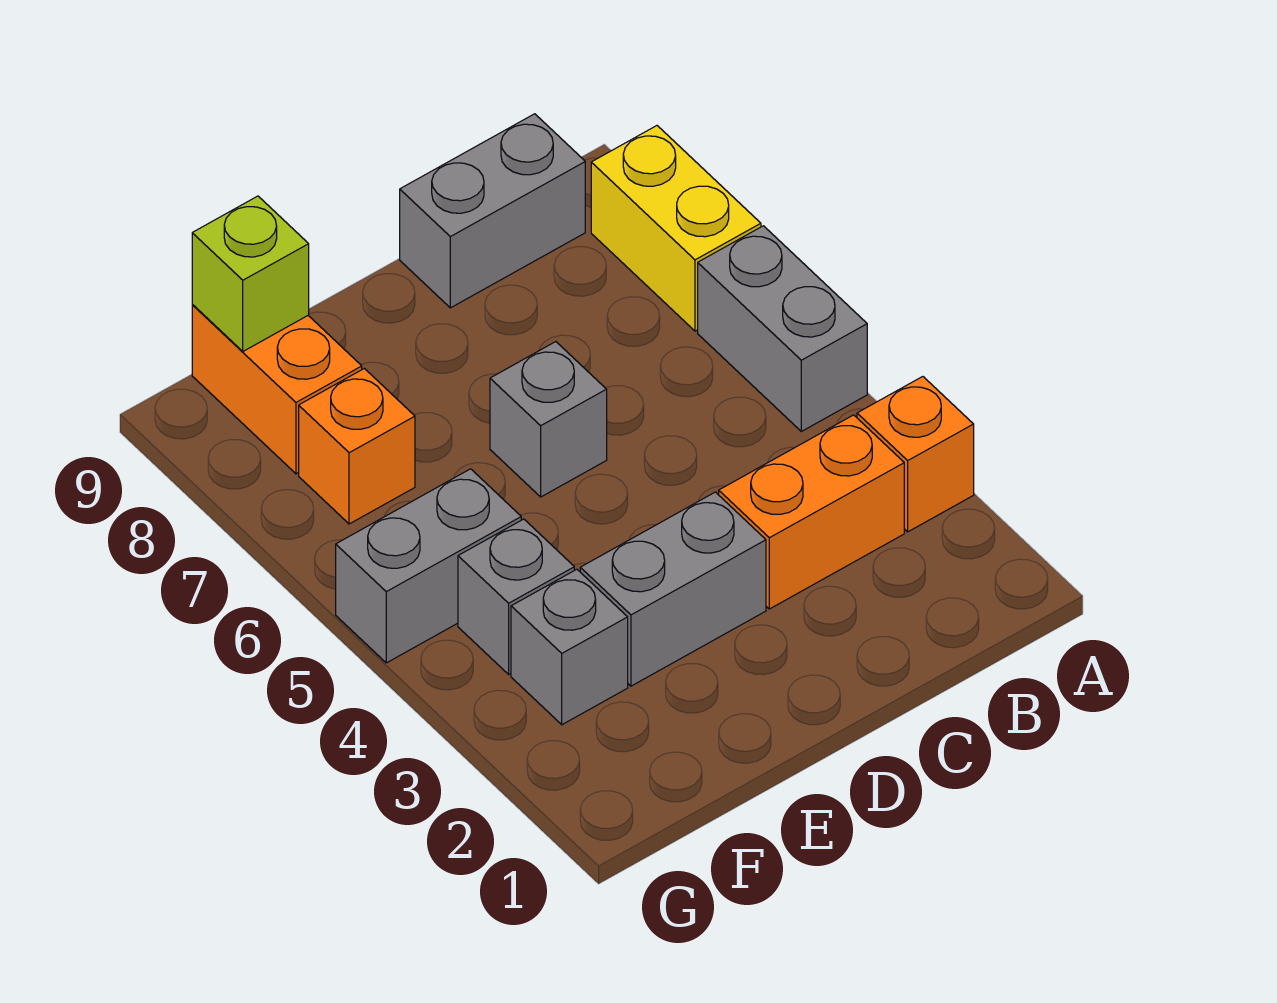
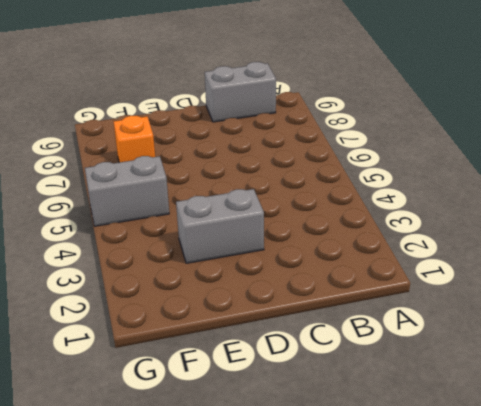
none -> orange 1x1 brick [857,377,974,532]
none -> grey 1x2 brick [698,226,867,431]
none -> yellow 1x2 brick [591,126,761,331]

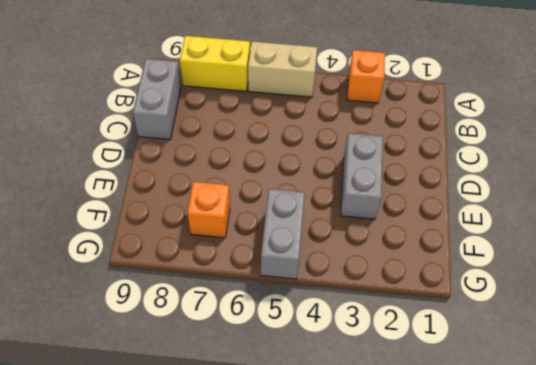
tan 1x2 brick [248,42,317,97] -> grey 1x2 brick [698,226,867,431]
none -> orange 1x2 brick [719,415,904,609]
none -> grey 1x1 brick [490,342,607,497]
none -> grey 1x1 brick [511,569,628,725]

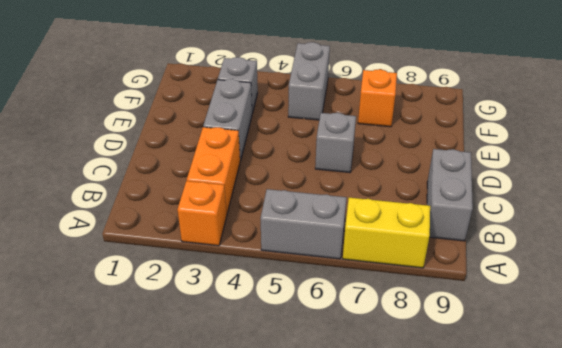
none -> grey 1x1 brick [458,519,574,674]
none -> orange 1x2 brick [192,305,362,474]
none -> lime 1x1 brick [192,196,309,351]

